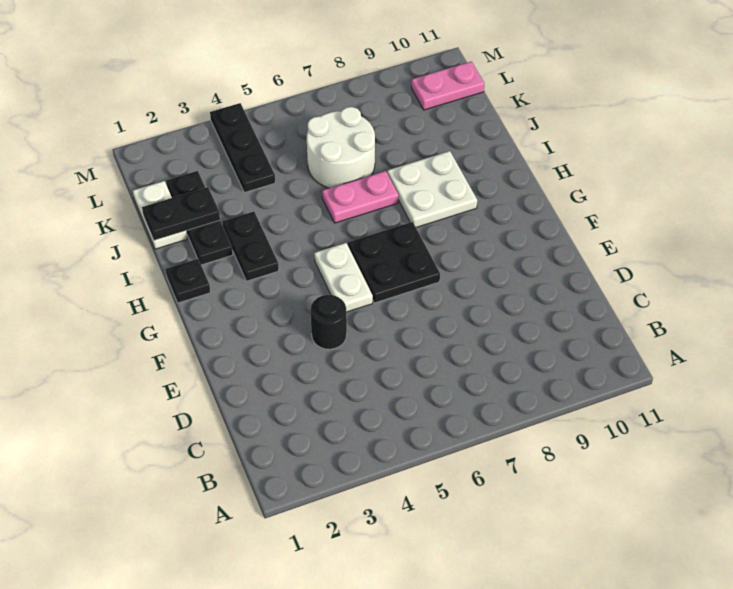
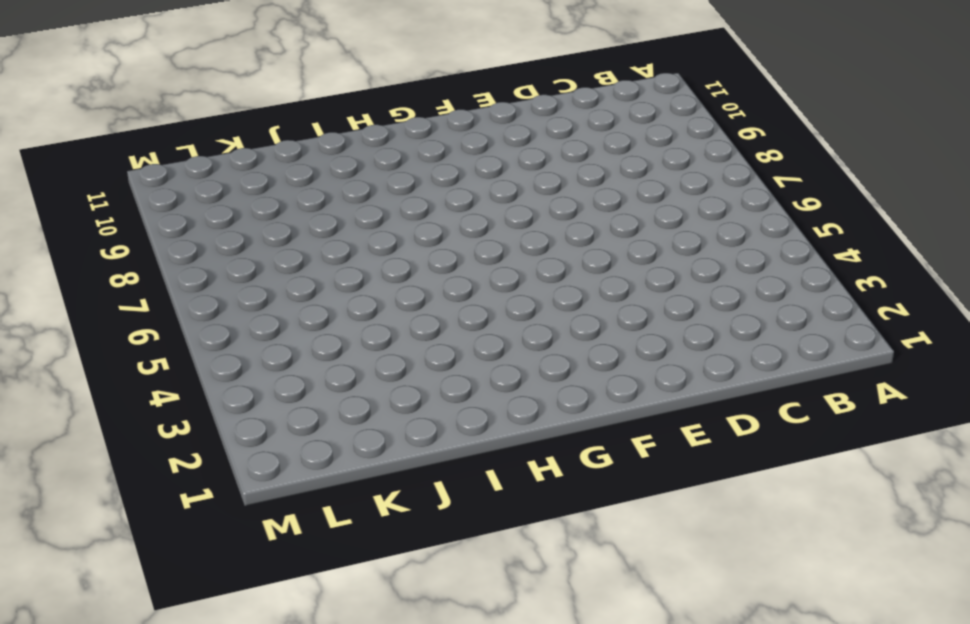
none -> black 1x1 round brick [310,295,347,349]
none -> white 1x2 plate [314,243,373,312]
none -> black 2x2 plate [348,222,440,303]

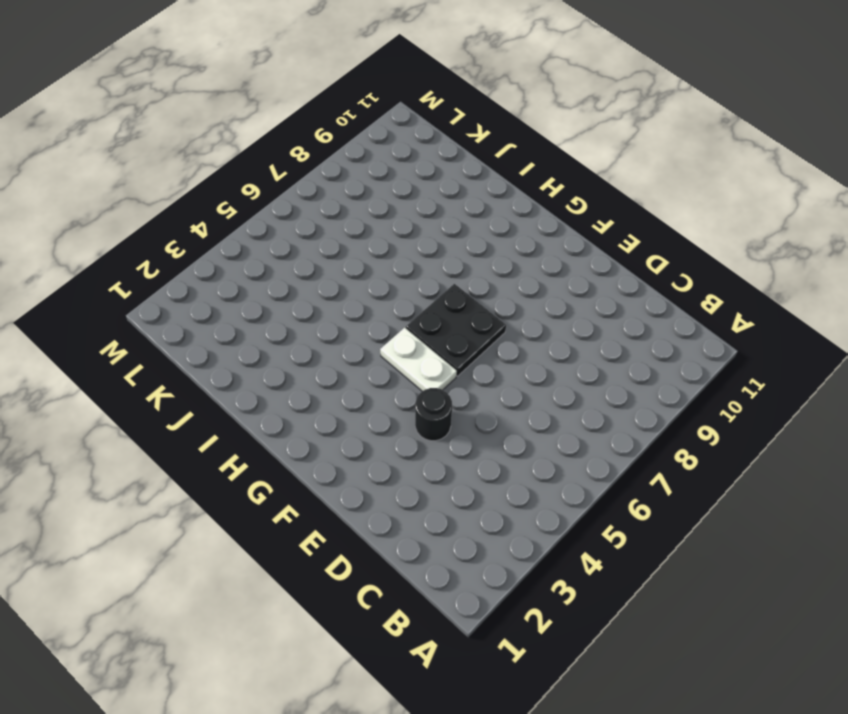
none -> black 1x1 plate [166,259,210,303]
none -> black 1x2 plate [222,212,279,281]
none -> white 2x2 plate [387,151,477,227]

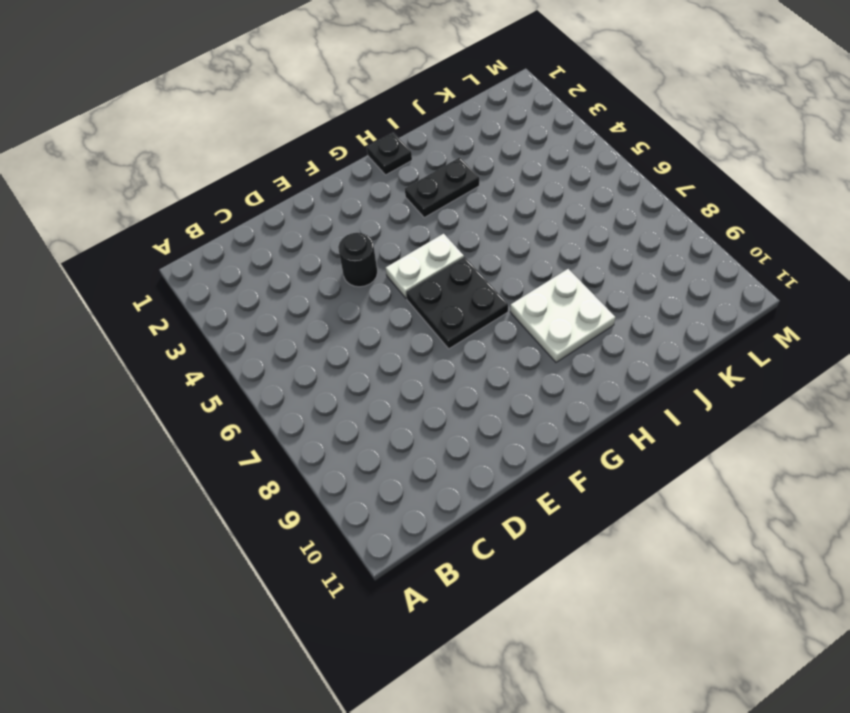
none -> black 1x3 plate [166,171,233,265]
none -> pink 1x2 plate [322,171,399,223]
none -> white 1x2 plate [133,181,187,249]

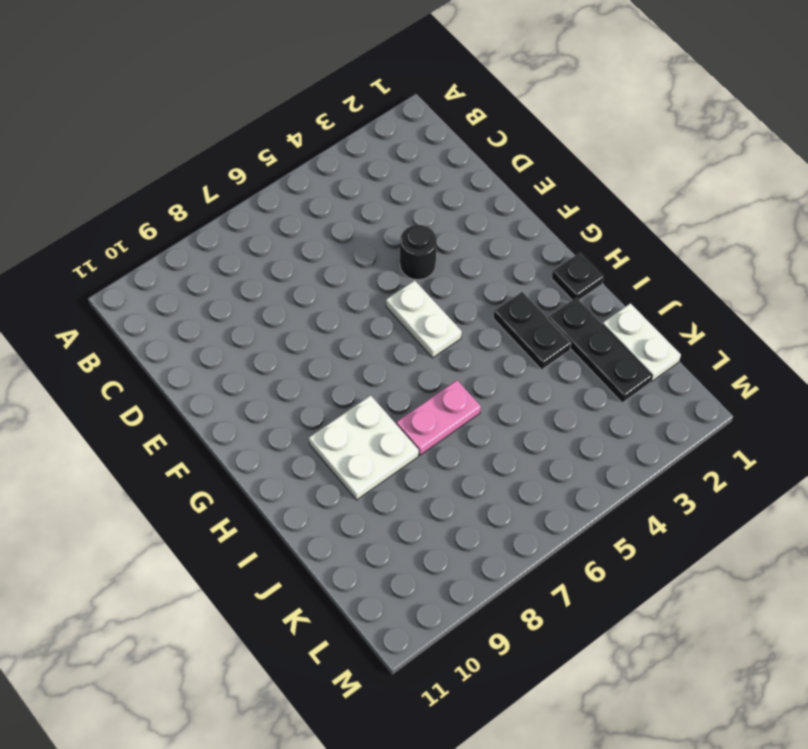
none -> black 2x2 plate [348,222,440,303]
none -> white 2x2 round brick [307,107,375,188]
none -> black 1x3 plate [210,103,275,193]

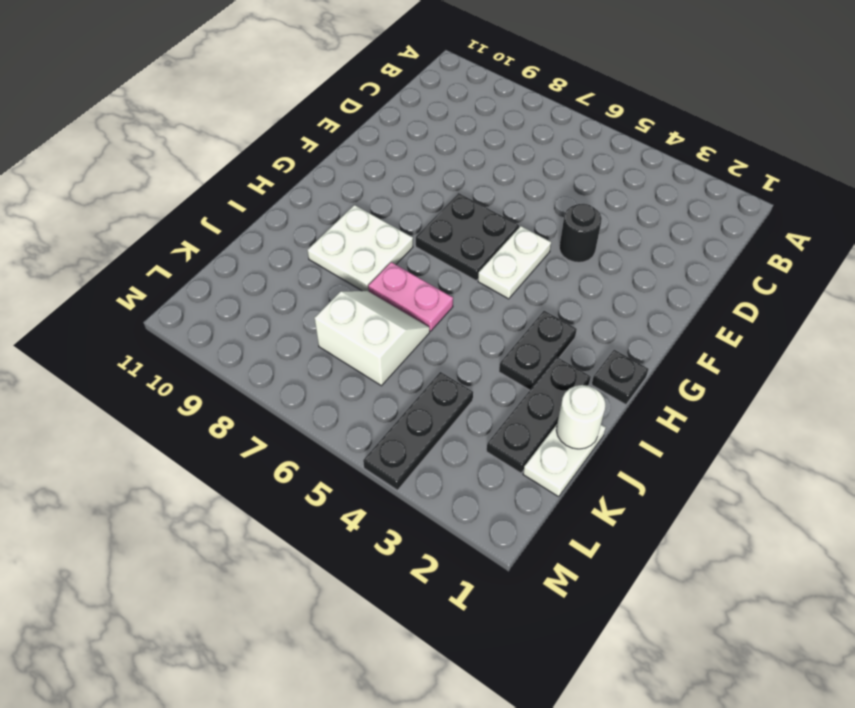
white 1x1 round brick [556,385,605,449] -> black 1x2 plate [142,187,220,240]
white 2x2 slope [315,291,430,386] -> white 2x2 round brick [307,107,375,188]
none -> pink 1x2 plate [411,62,484,110]

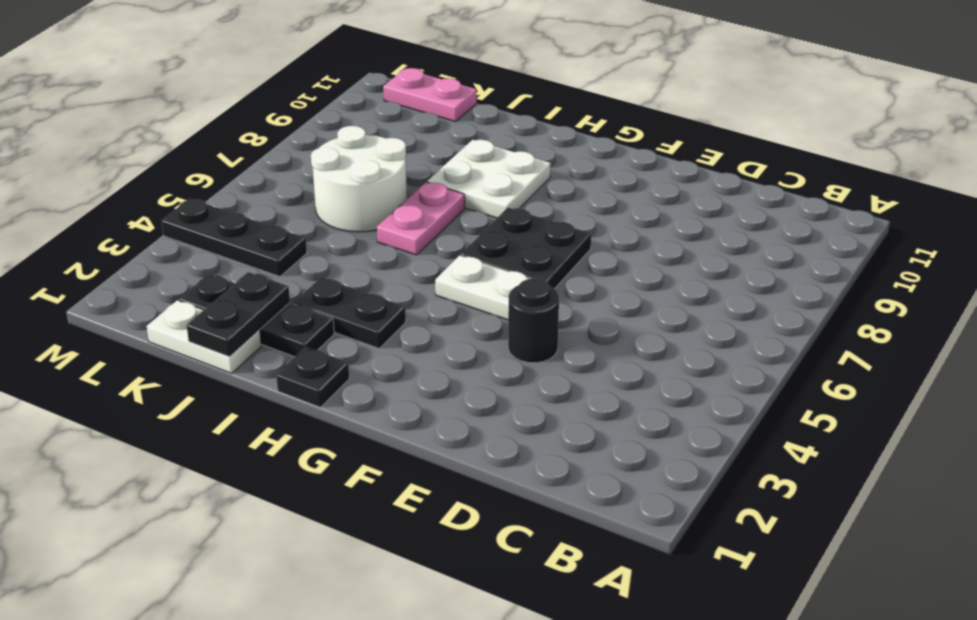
pink 1x2 plate [383,68,477,122] -> pink 1x2 plate turned to [411,62,484,110]

